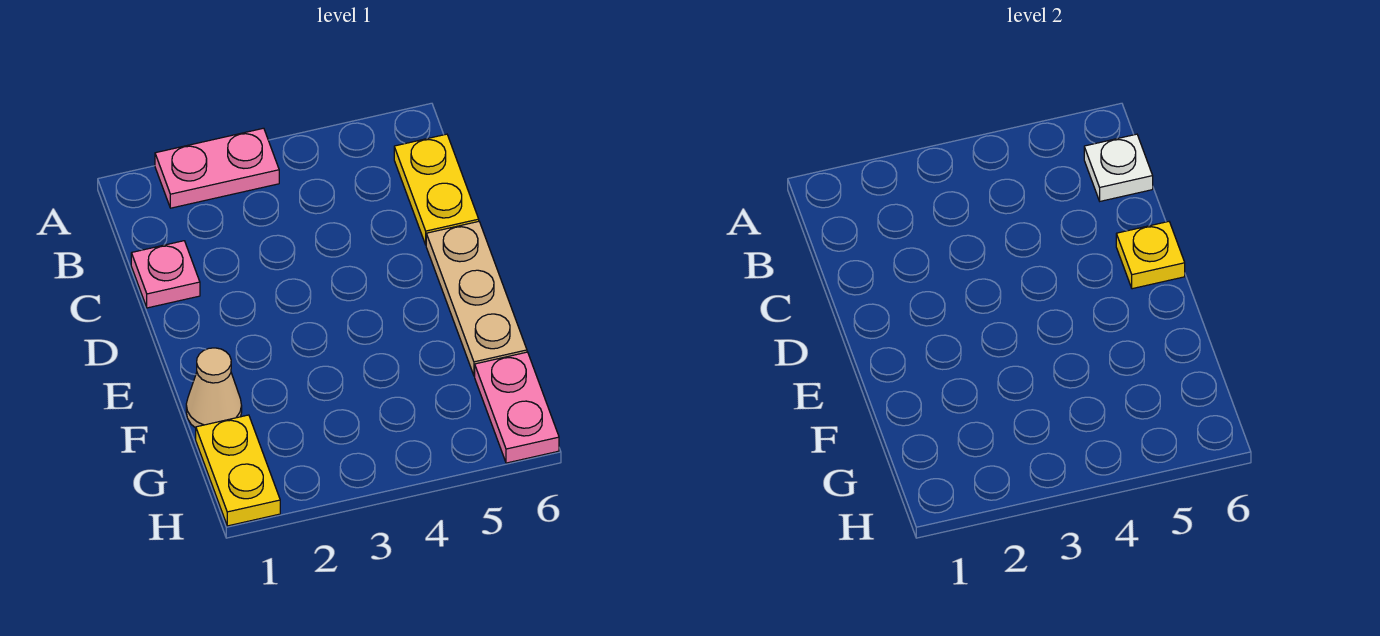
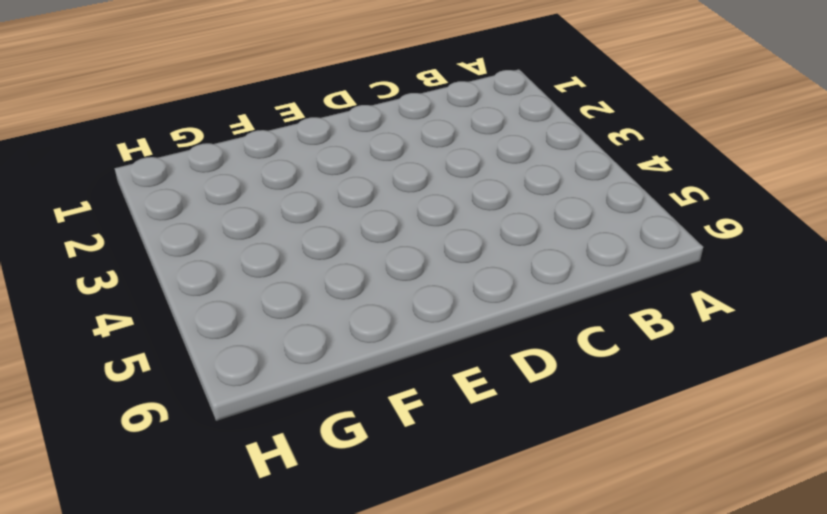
none -> pink 1x2 plate [155,128,279,208]
none -> yellow 1x2 plate [394,134,479,245]

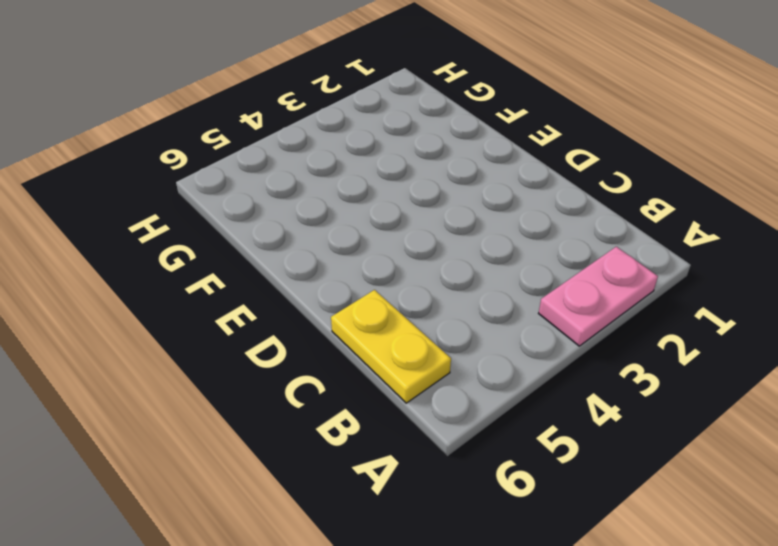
none -> pink 1x1 plate [131,241,200,308]
none -> tan 1x3 plate [426,222,527,376]

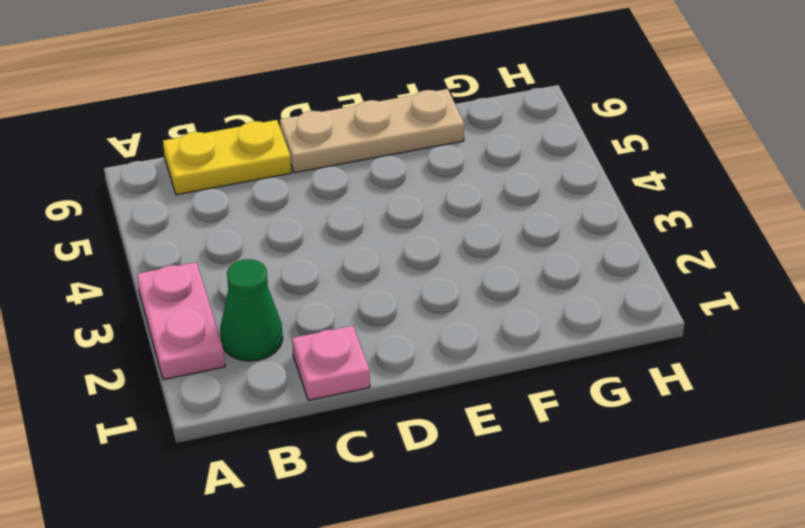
green 1x1 cone [220,259,283,361] -> none
none -> tan 1x1 cone [186,348,242,428]
none -> yellow 1x2 plate [196,415,280,526]

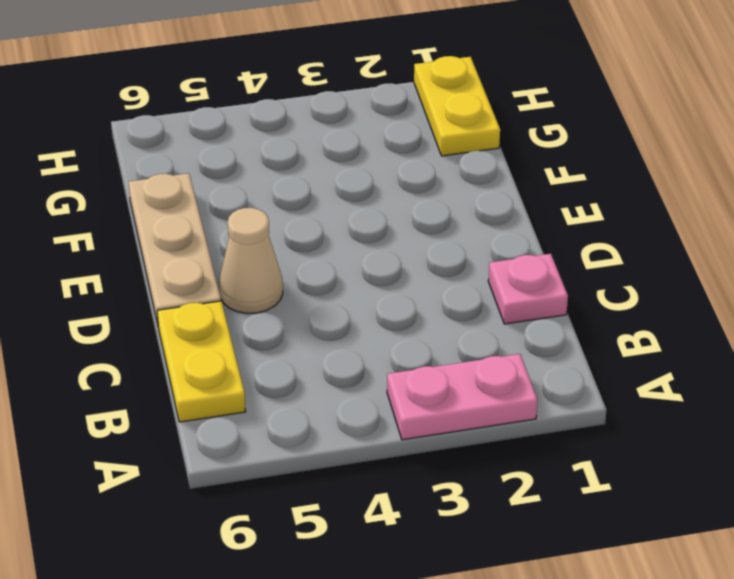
tan 1x1 cone [219,208,283,313] -> tan 1x1 cone moved to [186,348,242,428]
none -> pink 1x2 plate [475,352,559,463]
none -> white 1x1 plate [1084,134,1153,201]

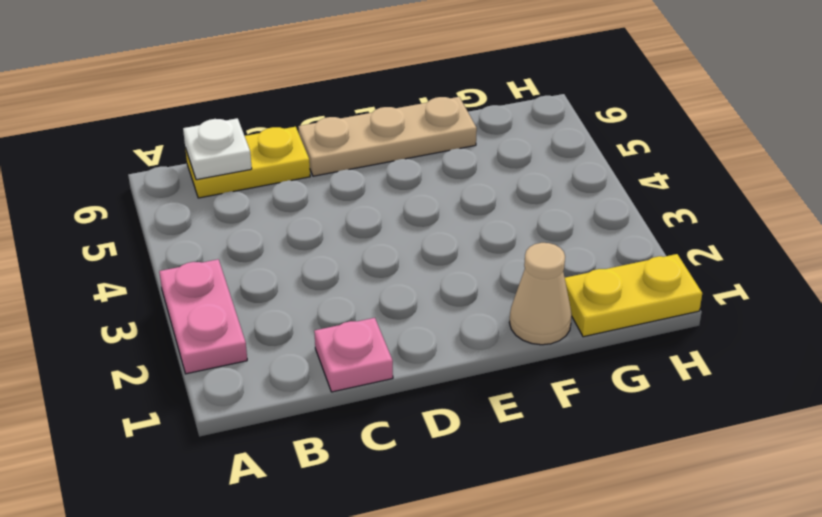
none -> pink 1x2 plate [475,352,559,463]
none -> yellow 1x1 plate [1116,222,1185,289]

